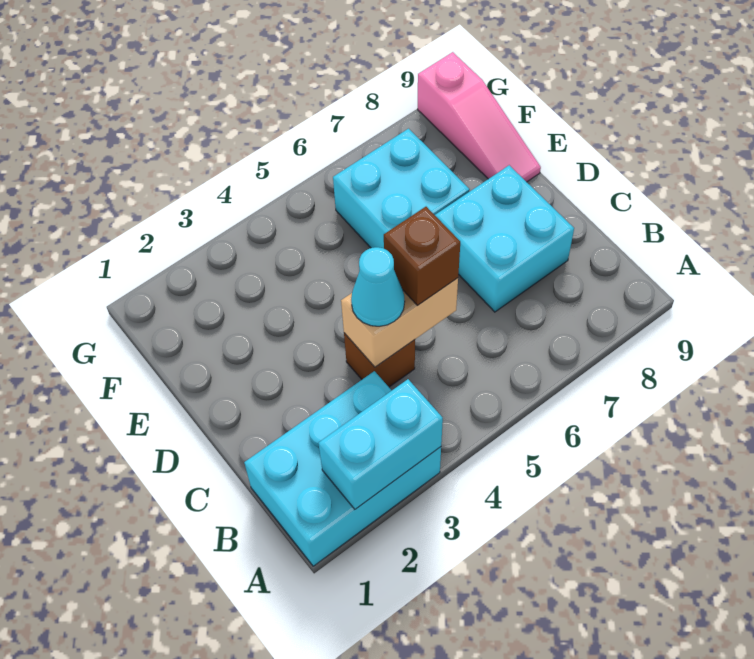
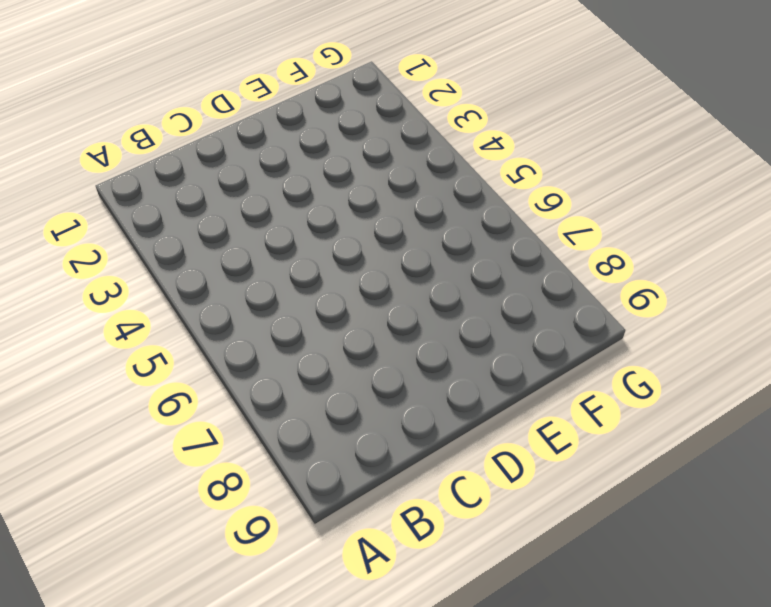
none -> cyan 2x3 brick [244,371,441,566]
none -> brown 1x1 brick [344,333,415,387]

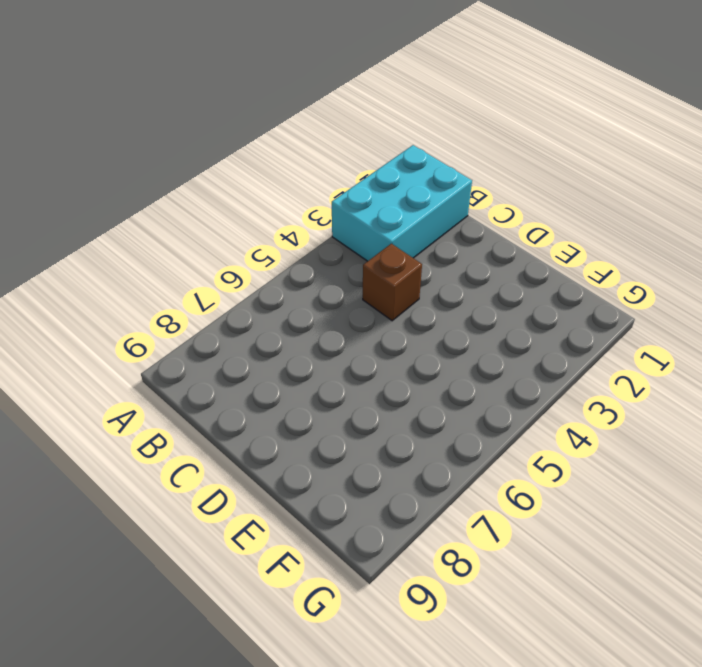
none -> cyan 2x2 brick [435,165,574,312]
none -> cyan 2x2 brick [333,129,470,248]

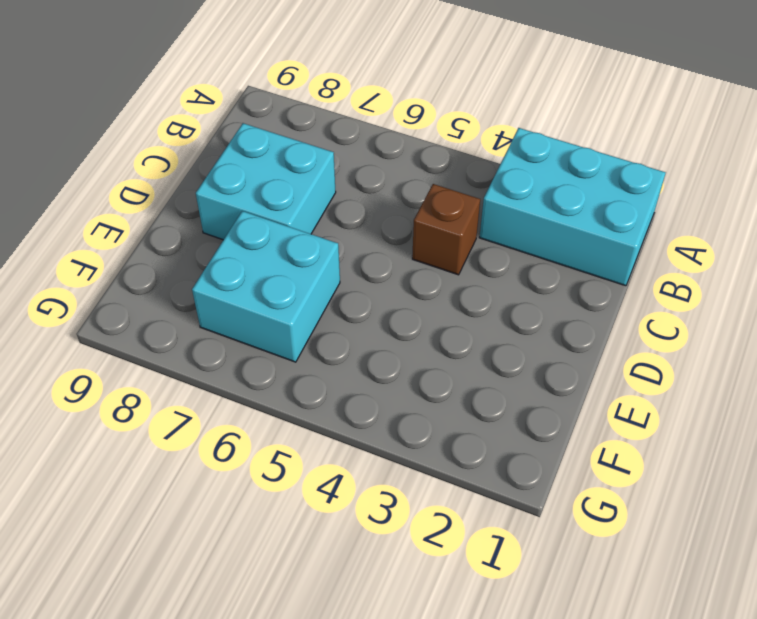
none -> pink 1x3 slope [418,52,541,182]
none -> cyan 1x2 brick [318,379,443,509]

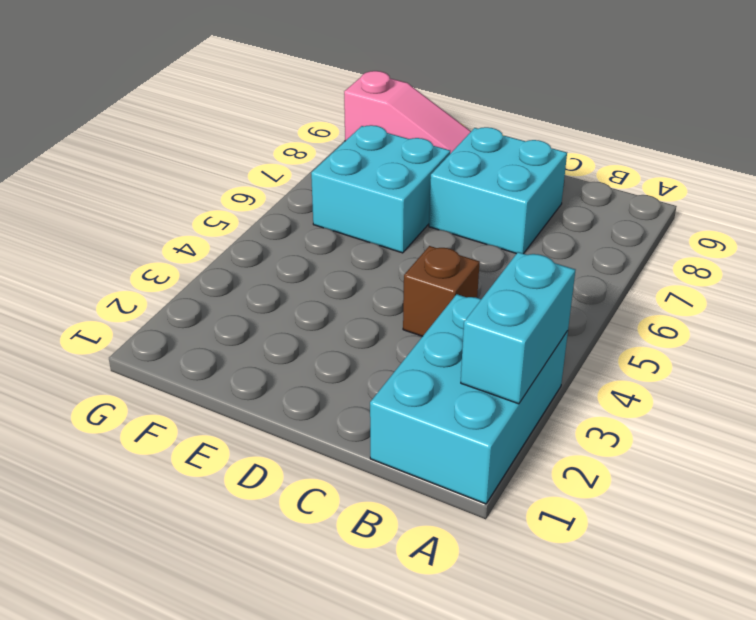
none -> tan 1x2 brick [341,278,458,367]
none -> cyan 1x1 cone [351,247,405,326]

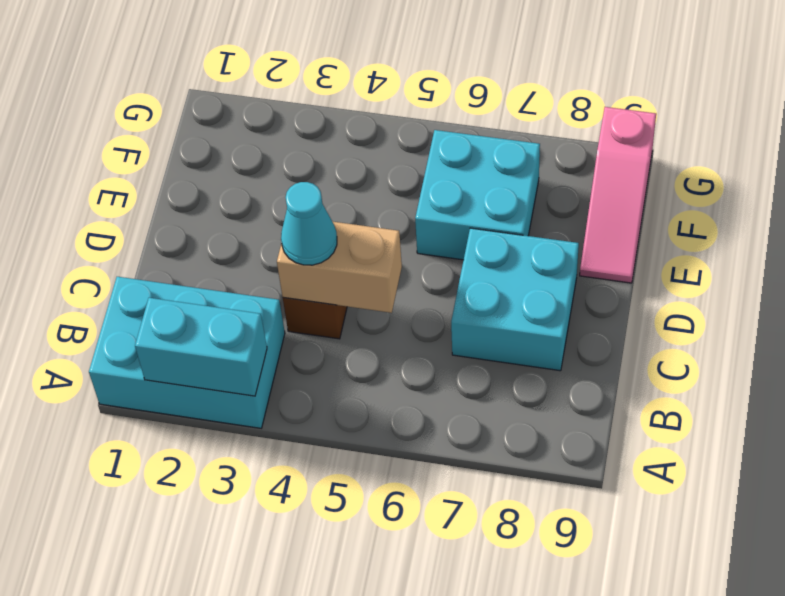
none -> brown 1x1 brick [384,207,460,305]

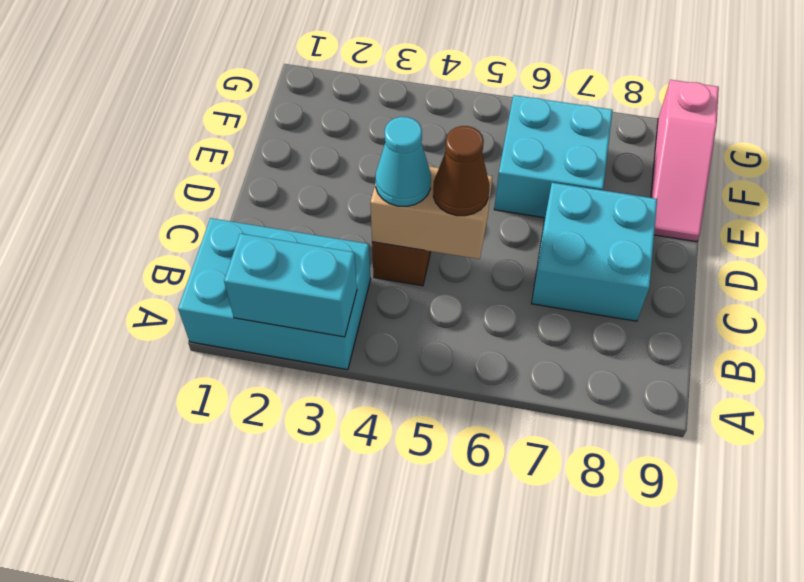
brown 1x1 cone [433,126,489,216] -> brown 1x1 brick [384,207,460,305]

